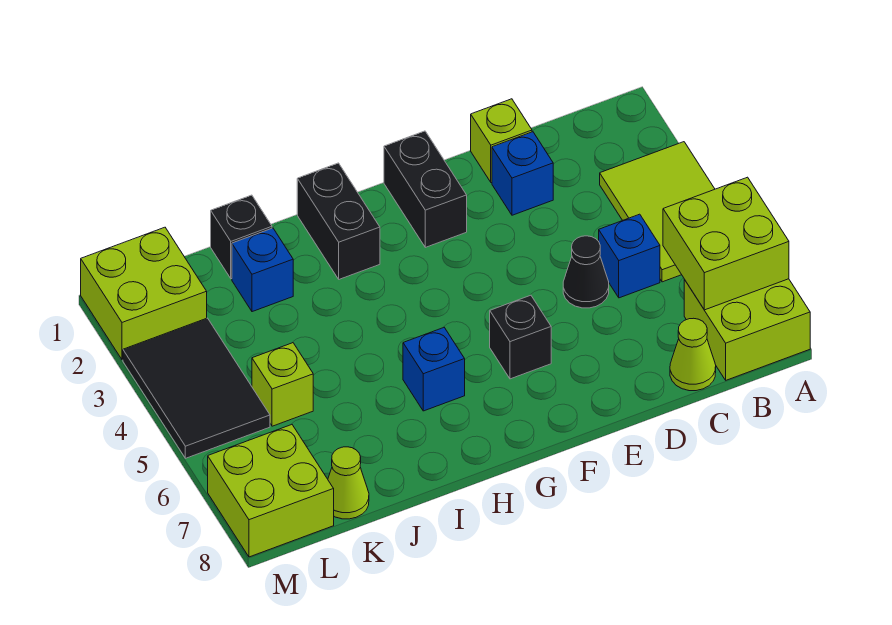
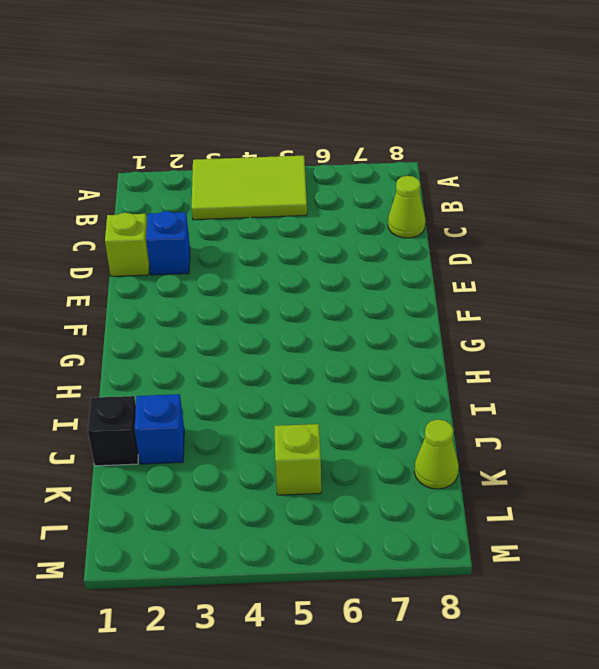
none -> lime 2x2 brick [684,279,810,380]
none -> blue 1x1 brick [599,214,660,298]
none -> black 1x1 cone [563,236,609,308]

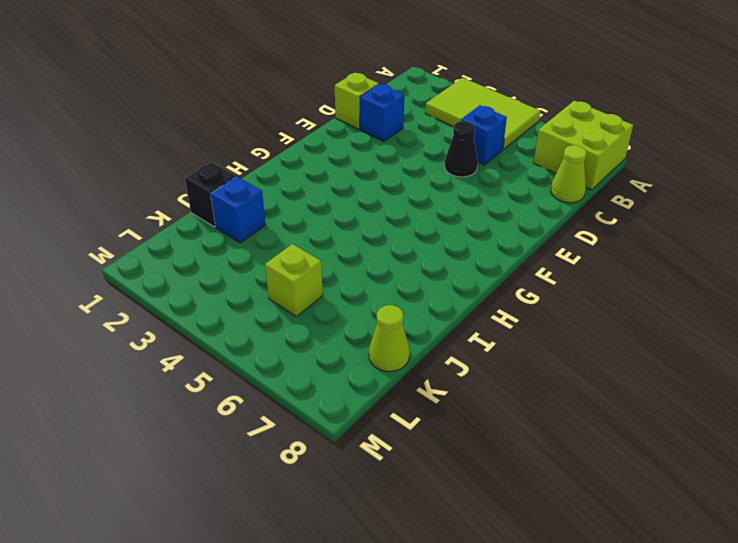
none -> black 1x2 brick [384,131,467,247]
none -> black 1x1 brick [490,295,551,379]
none -> black 1x2 brick [297,163,380,279]

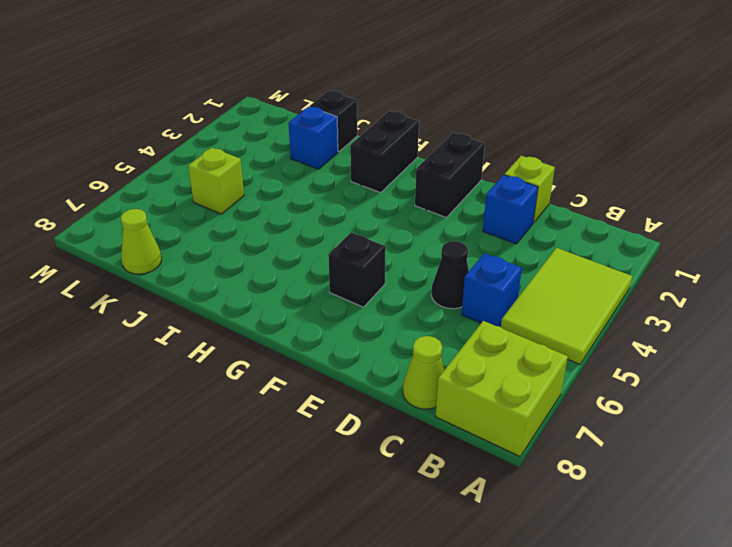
none -> blue 1x1 brick [403,327,465,411]
none -> lime 2x2 brick [81,227,207,360]
none -> black 2x3 tile [123,318,270,458]

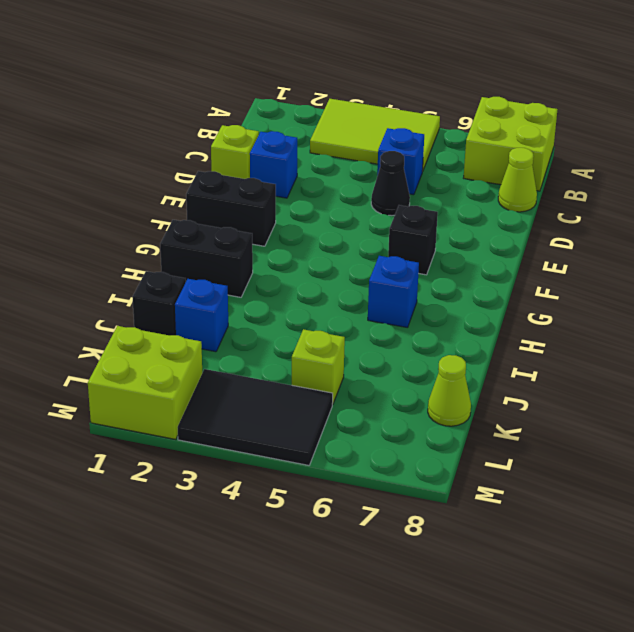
none -> lime 2x2 brick [208,424,334,557]
none -> lime 2x2 brick [663,177,789,310]

